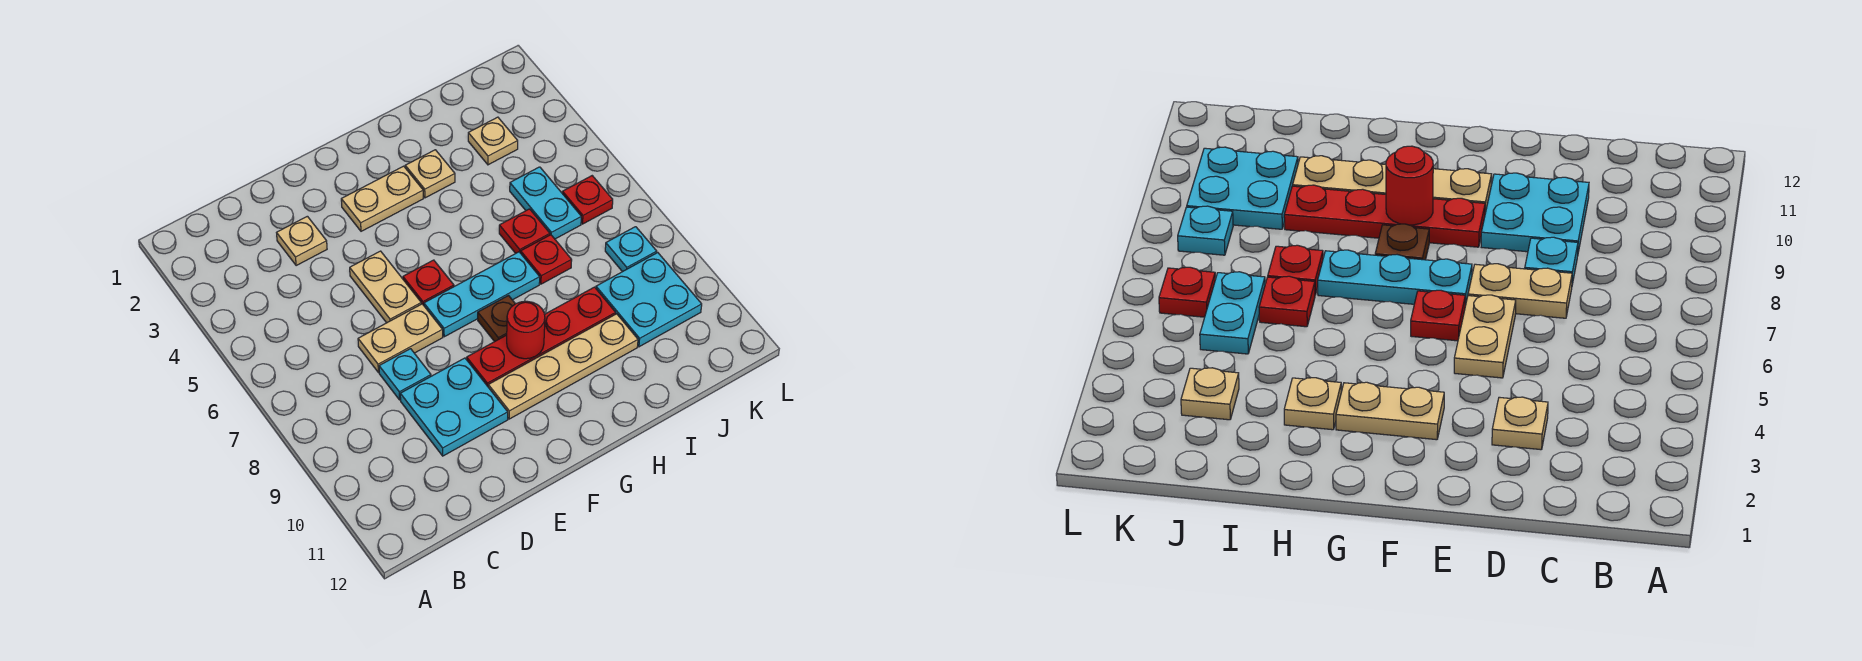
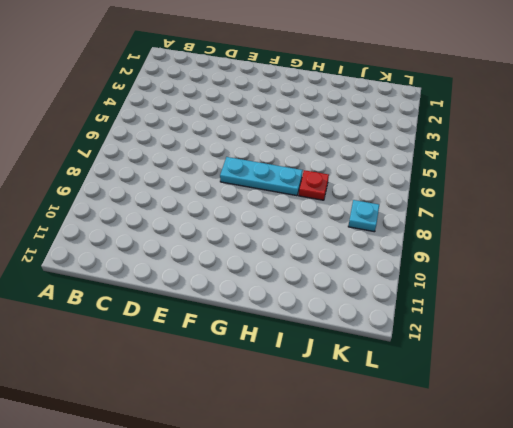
none -> tan 1x1 plate [277,216,327,266]
none -> tan 1x2 plate [358,304,443,373]
none -> cyan 1x1 plate [379,349,431,400]

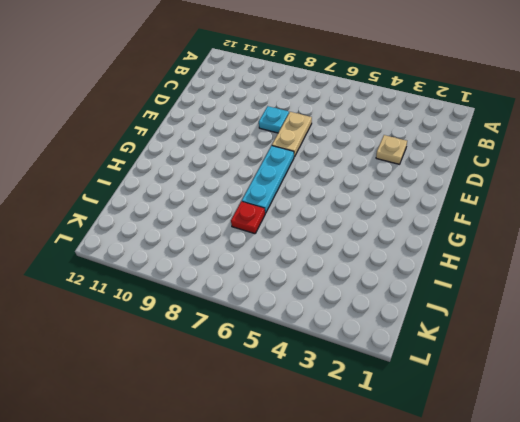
none -> cyan 2x2 plate [400,358,508,456]
none -> tan 1x2 plate [350,251,421,323]
none -> tan 1x2 plate [341,166,423,231]

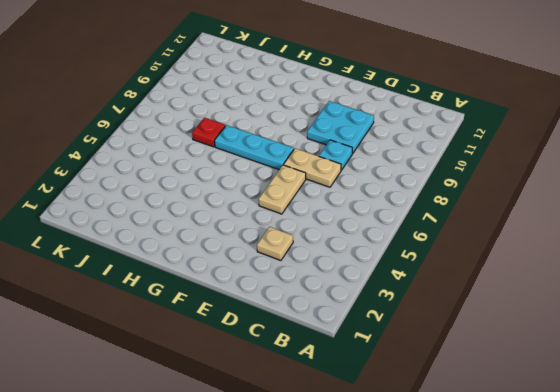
none -> tan 1x2 plate [341,166,423,231]
none -> red 1x1 plate [403,260,454,305]
none -> red 1x4 plate [467,287,616,386]

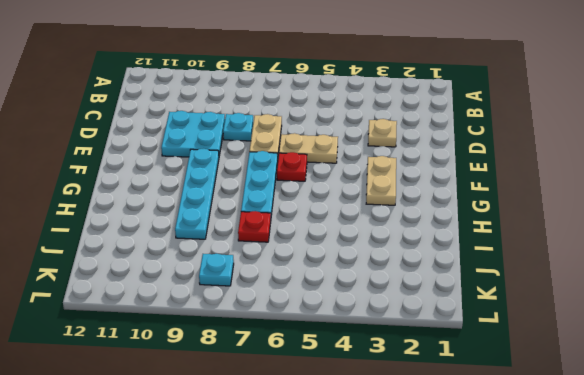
cyan 1x4 plate [175,149,219,239] -> red 1x4 plate [467,287,616,386]
none -> tan 1x4 plate [488,314,638,419]
none -> brown 1x1 plate [478,296,515,342]
none -> tan 1x1 plate [405,150,455,198]

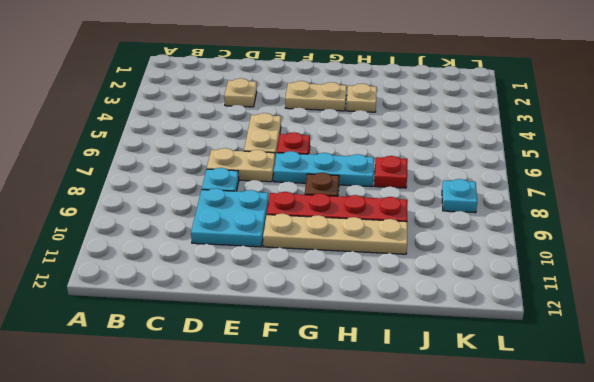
none -> red 1x1 plate [499,209,550,253]
none -> tan 1x1 plate [468,117,518,165]
none -> cyan 1x2 plate [510,167,581,239]

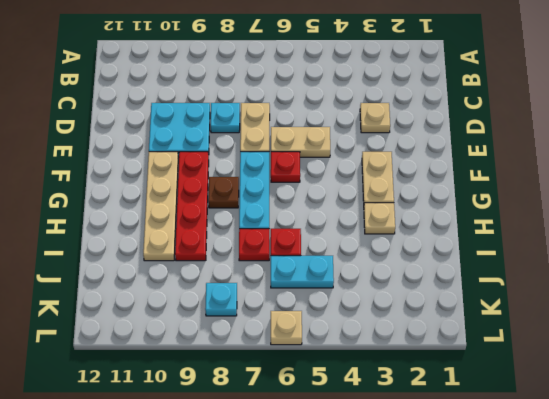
tan 1x1 plate [271,311,302,345] -> tan 1x1 plate moved to [468,117,518,165]
none -> cyan 2x2 plate [596,253,702,347]
none -> red 1x1 plate [562,176,613,224]
none -> red 1x1 round brick [507,301,545,359]

